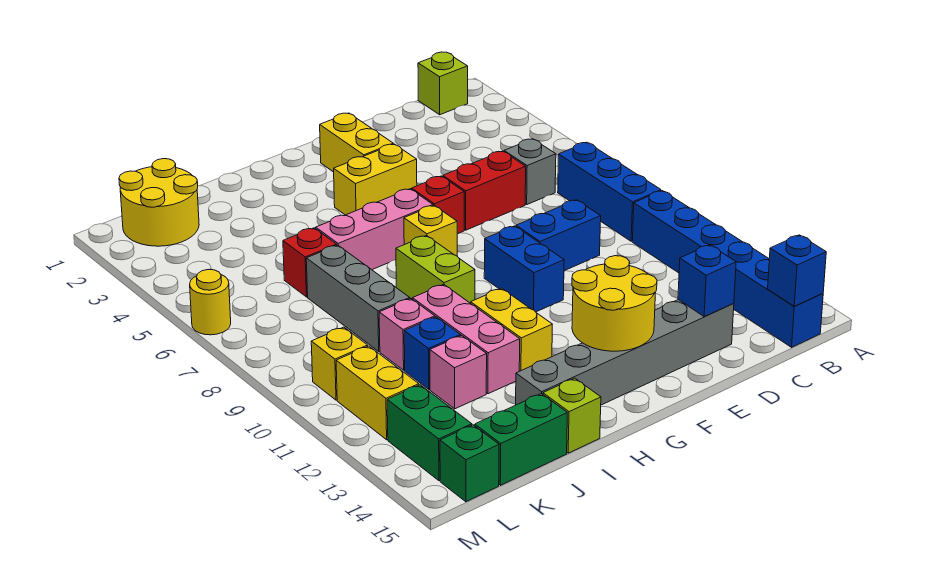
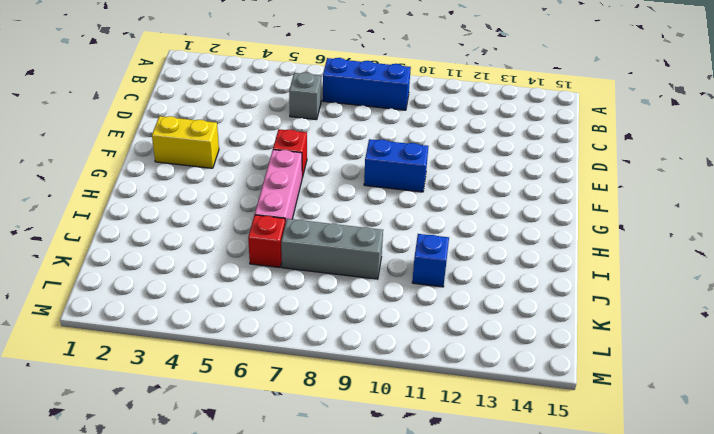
none -> lime 1x1 brick [418,52,468,115]
none -> blue 1x6 brick [632,191,823,347]
none -> red 1x2 brick [443,151,526,230]
none -> blue 1x2 brick [516,200,601,271]

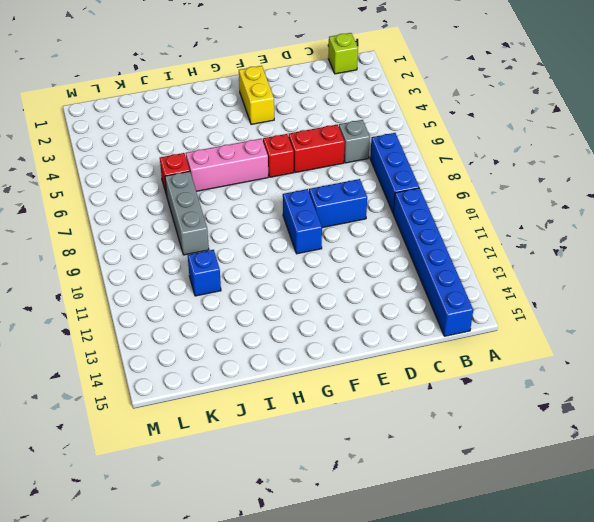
none -> grey 1x6 brick [516,300,734,405]
none -> yellow 1x2 brick [334,144,417,215]
none -> yellow 1x1 brick [404,206,457,256]
none -> lime 1x2 brick [396,236,475,303]

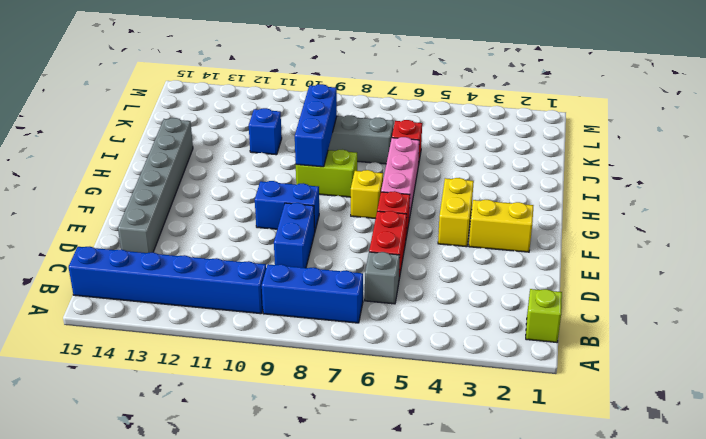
blue 1x3 brick [295,84,337,167] -> none
none -> yellow 1x2 brick [471,288,552,371]
none -> pink 1x3 brick [413,284,520,394]
none -> lime 1x1 brick [543,378,601,453]
none -> pink 1x1 brick [379,298,435,370]

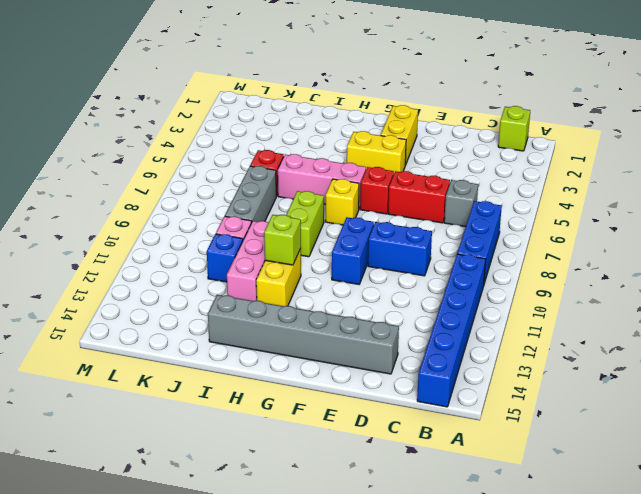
lime 1x1 brick [264,215,301,265] -> lime 1x1 brick moved to [543,378,601,453]
none -> pink 1x1 brick [430,336,487,409]
none -> green 1x2 brick [475,394,567,485]
none -> yellow 2x2 round brick [119,159,199,246]
none -> yellow 1x1 brick [311,327,368,400]

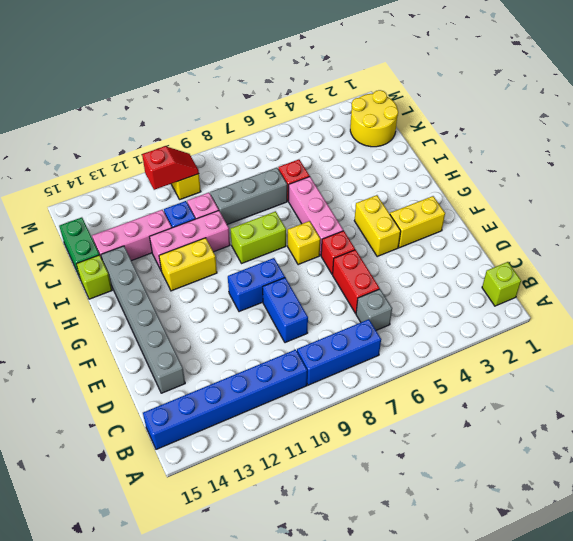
pink 1x3 brick [92,210,172,261] -> pink 1x1 brick [430,336,487,409]
red 1x2 slope [142,146,199,190] -> none
none -> yellow 1x2 brick [336,346,419,440]
none -> green 1x2 brick [387,385,472,481]
none -> green 1x1 brick [440,425,499,502]
none -> yellow 1x1 round brick [190,270,231,335]

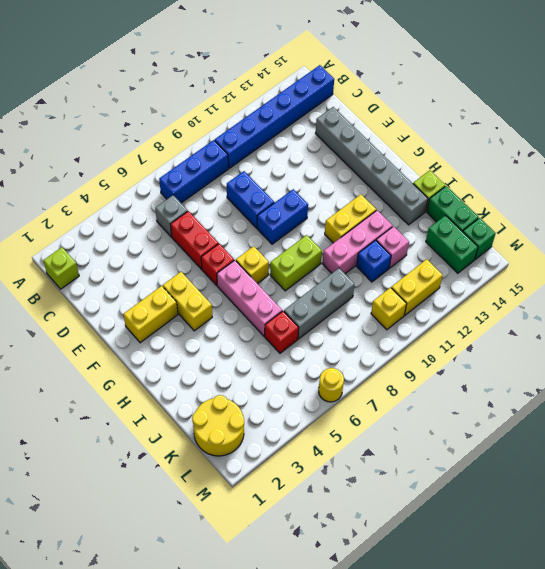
green 1x2 brick [426,215,478,273] -> green 1x2 brick turned to [387,385,472,481]
none -> pink 1x1 brick [379,298,435,370]
none -> blue 1x1 brick [768,235,826,306]
none -> blue 1x1 brick [678,245,736,316]
none -> yellow 2x2 round brick [572,256,657,351]

